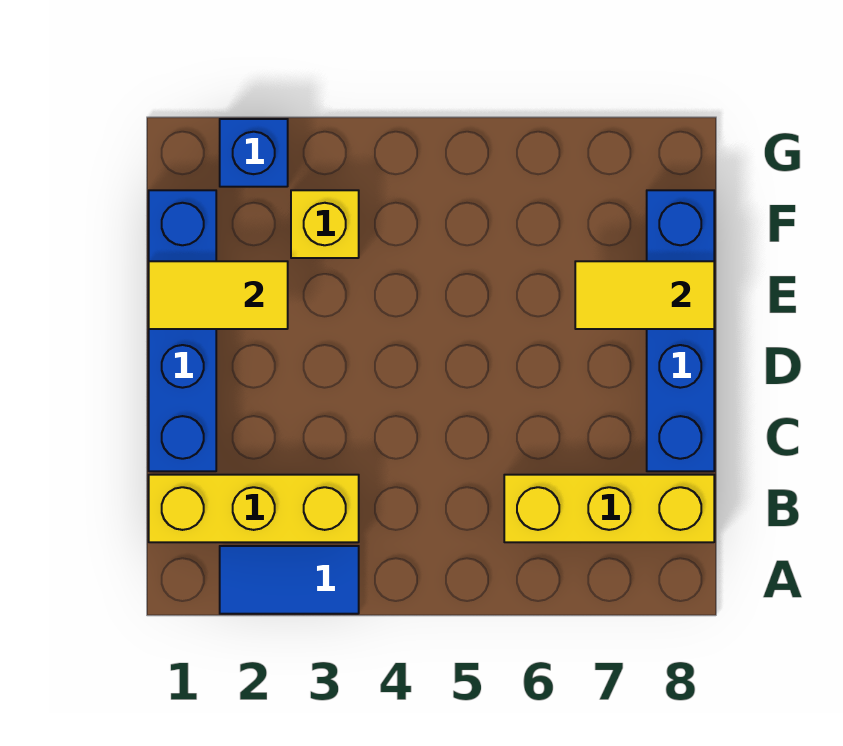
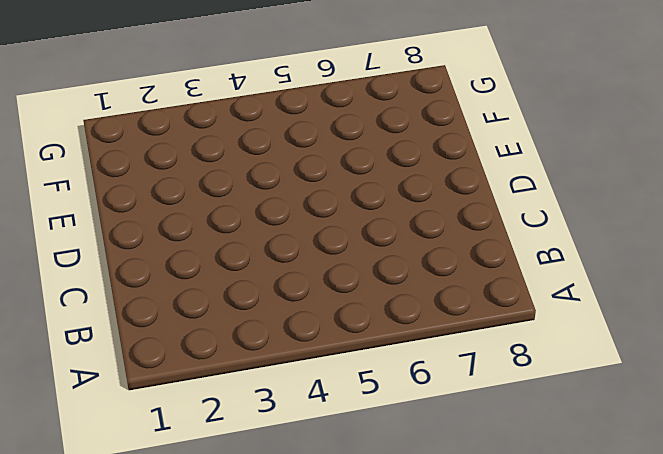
none -> blue 1x2 tile [220,546,359,614]
none -> yellow 1x3 brick [149,475,359,542]

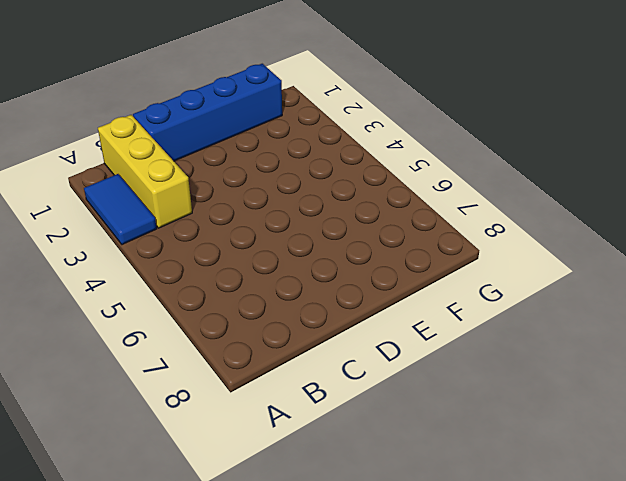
none -> yellow 1x3 brick [504,475,714,542]
none -> blue 1x4 brick [647,190,714,471]

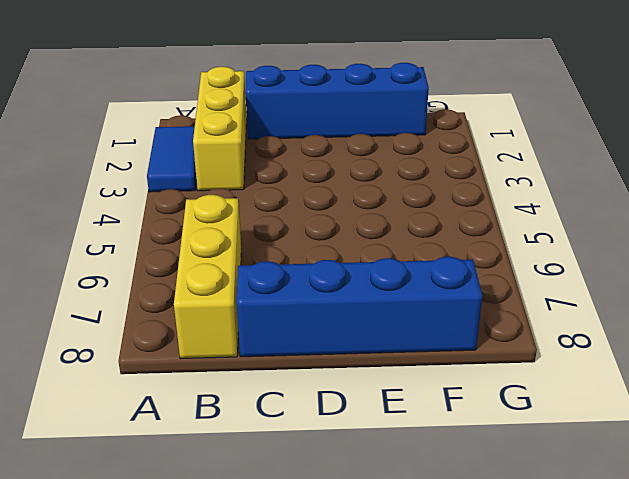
none -> yellow 1x1 brick [291,190,359,258]
none -> blue 1x1 brick [220,119,288,187]

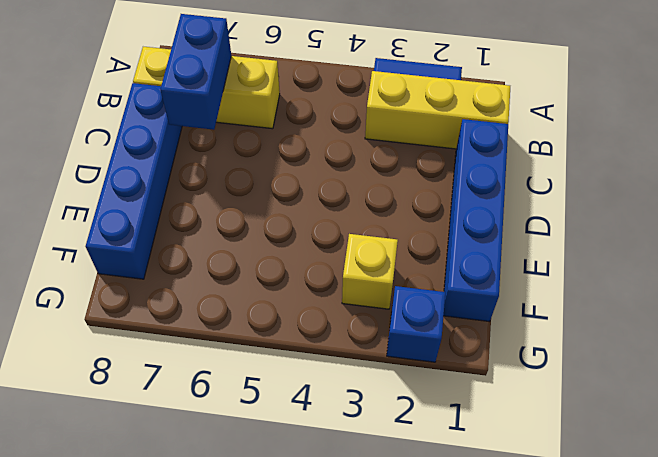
blue 1x2 brick [161,14,231,130] -> none
none -> yellow 1x2 tile [149,261,288,329]
none -> yellow 1x2 tile [575,261,714,329]

